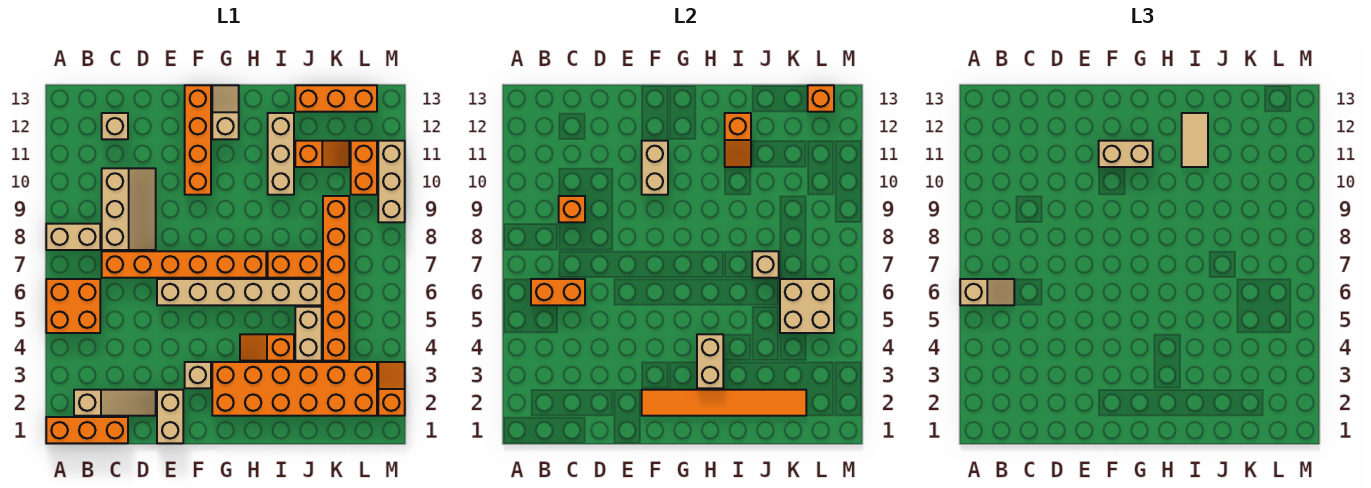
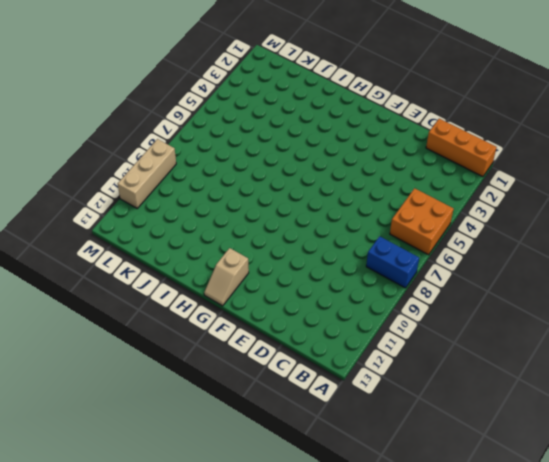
blue 1x2 brick [366,236,419,288] -> tan 1x2 brick [46,224,100,250]
none -> tan 1x3 slope [74,390,156,416]
none -> orange 1x6 brick [102,251,266,278]
none -> tan 2x3 slope [102,168,156,250]
none -> tan 1x1 brick [102,113,128,139]

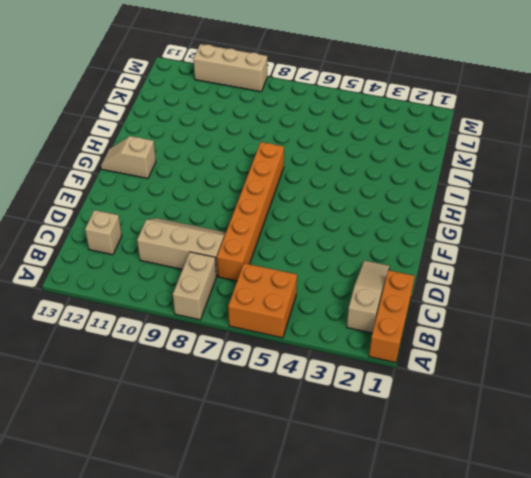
none -> tan 1x2 brick [157,390,183,443]
none -> tan 1x6 brick [157,279,322,305]
none -> tan 1x1 brick [185,362,211,388]
none -> orange 1x4 brick [185,85,211,195]

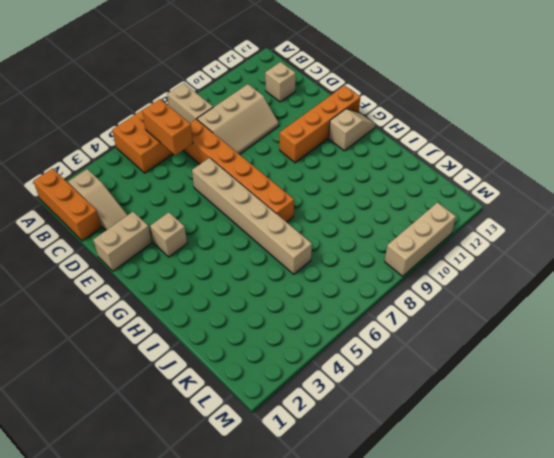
none -> orange 2x6 brick [212,362,377,416]
none -> orange 1x2 slope [240,334,294,361]
none -> orange 1x2 brick [268,251,322,278]
none -> tan 1x3 brick [268,113,294,195]

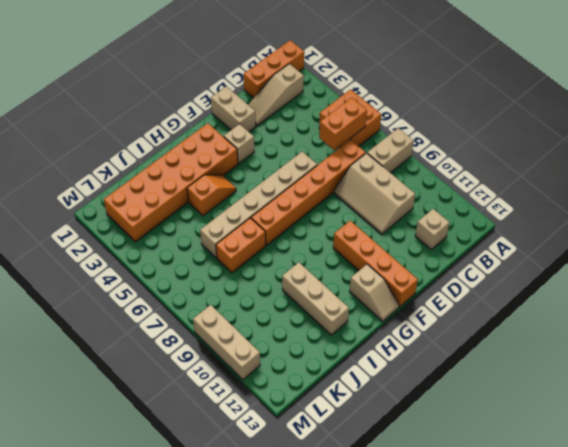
none -> tan 1x2 brick [295,307,322,361]
none -> orange 1x2 slope [295,141,349,167]
none -> orange 1x3 brick [295,85,377,112]
none -> orange 1x6 brick [323,196,349,361]

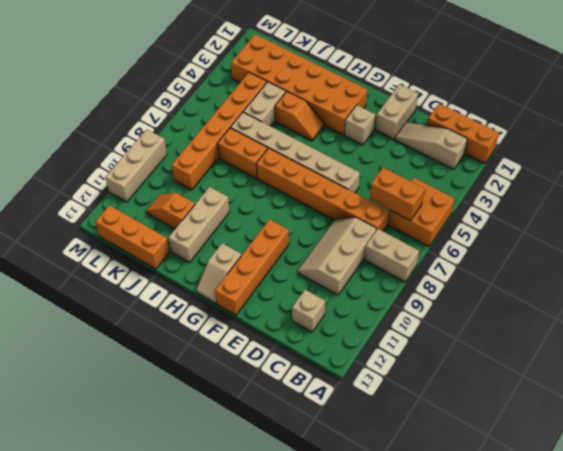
none -> orange 1x2 brick [351,141,377,195]
none -> orange 1x2 slope [378,362,405,416]
none -> orange 1x1 brick [559,196,585,222]
none -> orange 1x6 tile [642,390,806,416]

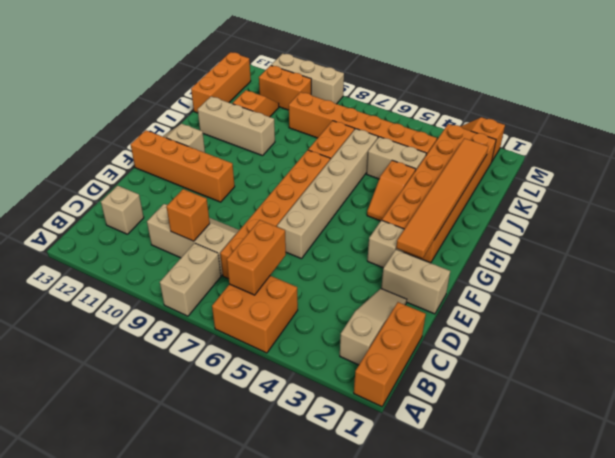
none -> tan 1x2 brick [642,141,668,195]
none -> tan 1x2 brick [697,334,723,388]
none -> orange 1x2 slope [725,113,751,167]
none -> tan 1x1 brick [752,251,779,278]

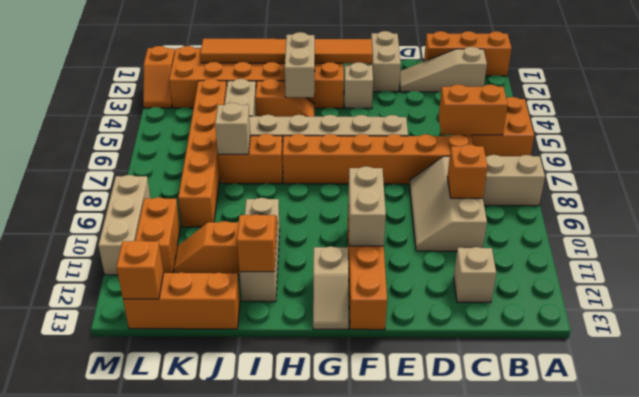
none -> tan 2x2 brick [780,279,834,333]
none -> tan 1x2 slope [960,279,1014,305]
none -> tan 1x2 brick [1099,141,1153,167]
none -> tan 1x2 tile [1182,113,1208,167]

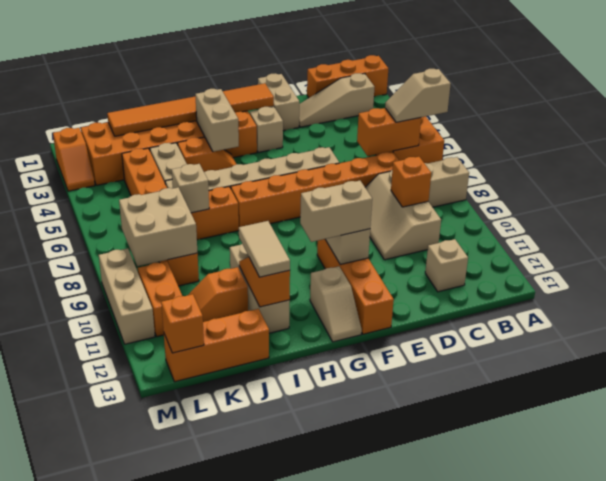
tan 2x2 brick [119,187,198,266] -> tan 2x2 brick moved to [780,279,834,333]

